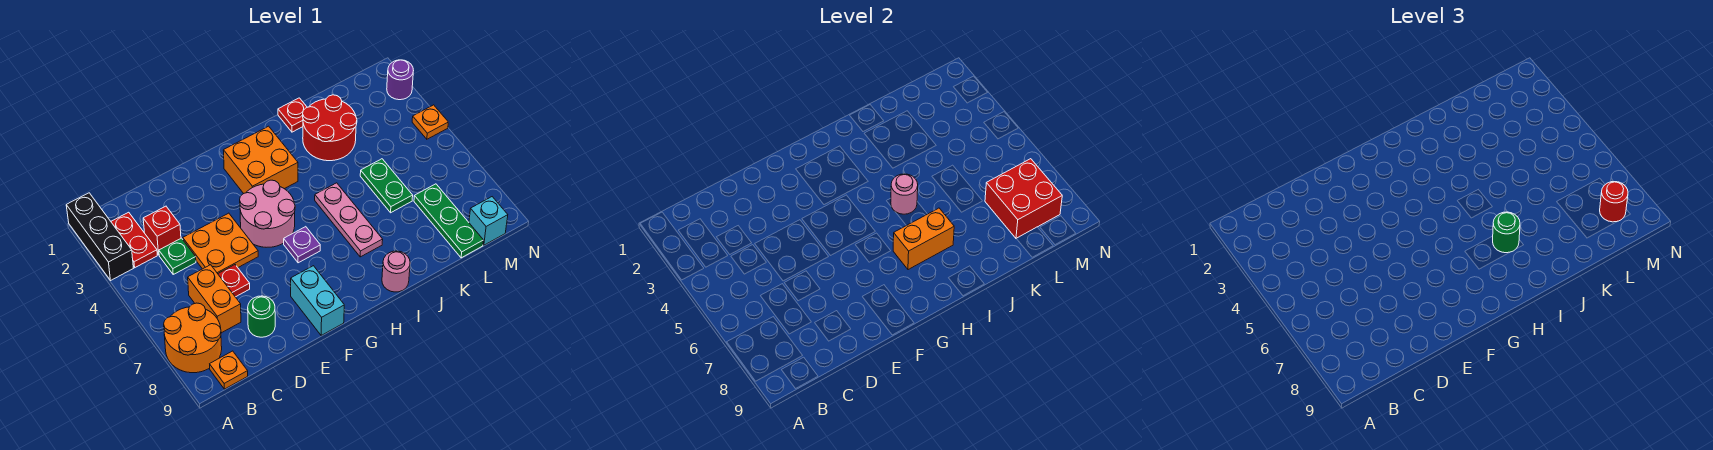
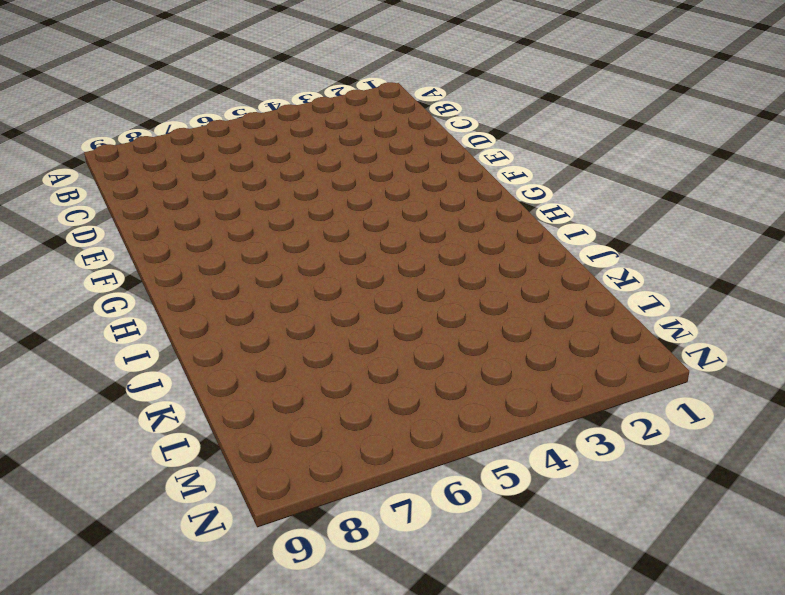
none -> black 1x3 brick [66,193,133,281]
none -> orange 2x2 round brick [164,303,222,373]
none -> red 1x2 plate [111,212,157,268]

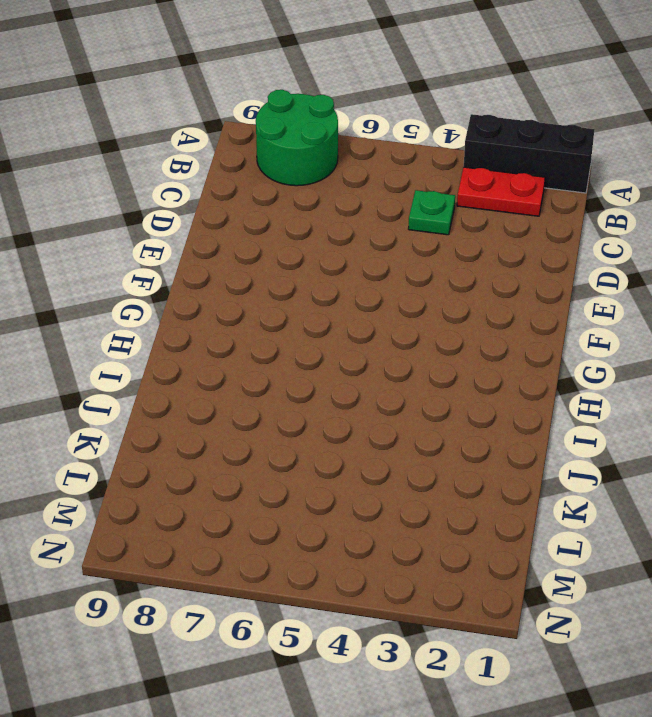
green 2x2 round brick [256,90,338,186] -> orange 2x2 round brick [164,303,222,373]
none -> orange 1x1 plate [210,351,248,389]
none -> red 1x1 brick [143,206,181,255]
none -> orange 1x2 brick [188,265,241,333]

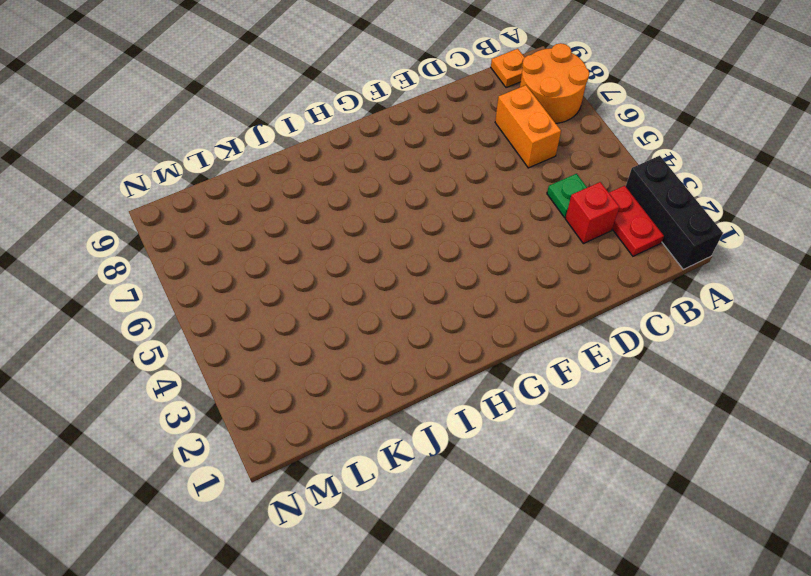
none -> orange 2x2 plate [183,213,258,274]
none -> red 1x1 plate [218,265,250,297]
none -> green 1x1 round brick [248,296,275,337]

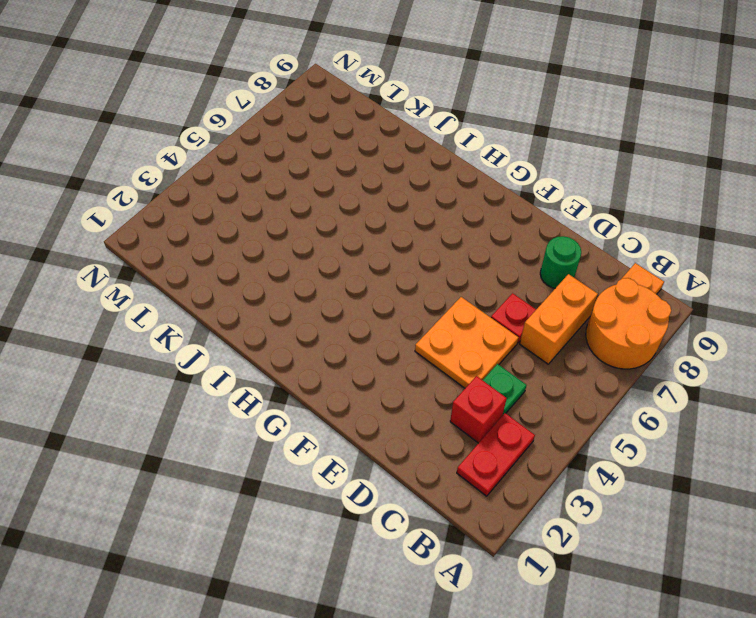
none -> black 1x3 brick [66,193,133,281]
none -> pink 2x2 round brick [240,180,295,247]
none -> cyan 1x2 brick [291,266,344,335]

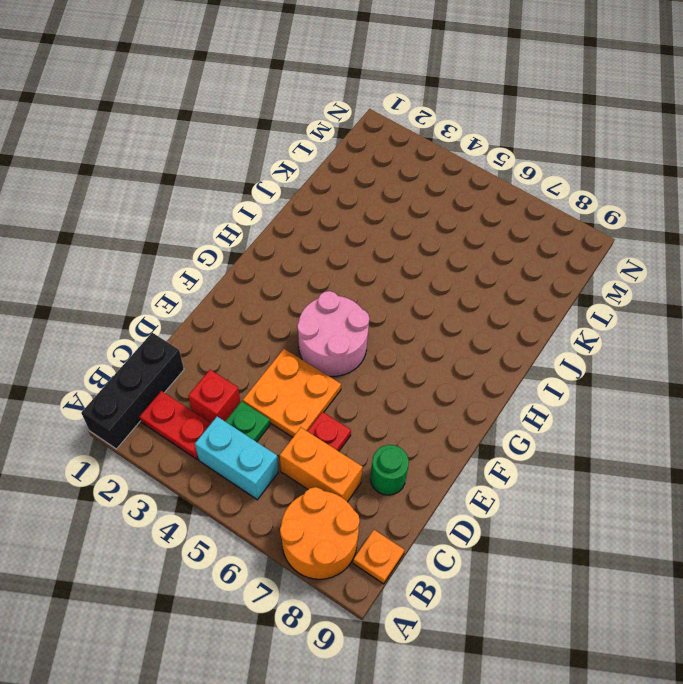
black 1x3 brick [81,333,184,449] -> black 1x3 brick turned to [66,193,133,281]
cyan 1x2 brick [195,417,278,500] -> cyan 1x2 brick moved to [291,266,344,335]
none -> orange 2x2 brick [223,126,298,194]
none -> purple 1x1 plate [284,227,320,263]
none -> pink 1x3 plate [315,183,383,257]

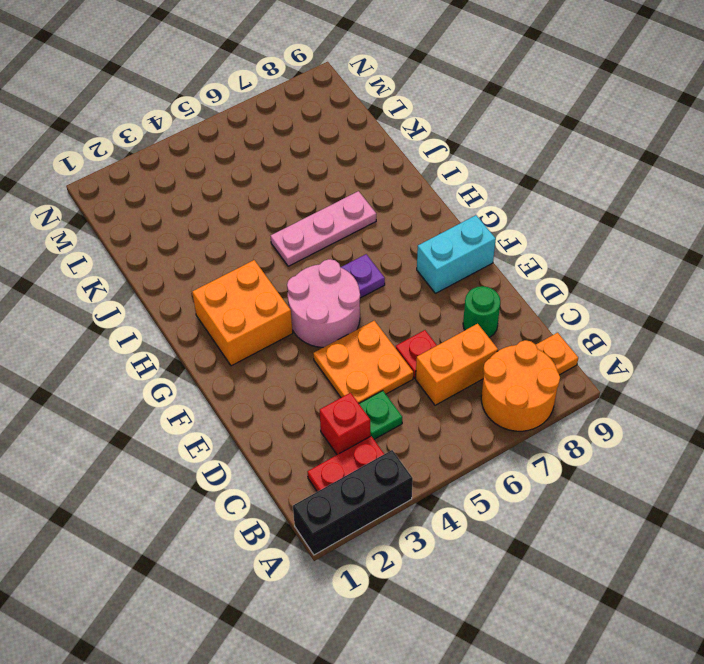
none -> pink 1x1 round brick [382,251,410,292]
none -> red 1x1 plate [278,98,307,132]
none -> red 2x2 round brick [303,95,357,161]

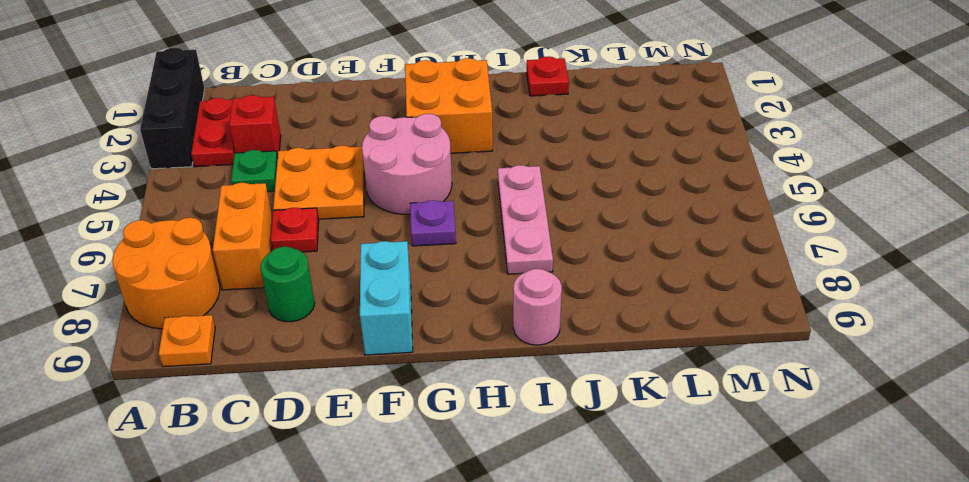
none -> red 2x2 round brick [303,95,357,161]
none -> green 1x2 plate [360,159,413,213]
none -> green 1x3 plate [414,184,483,258]

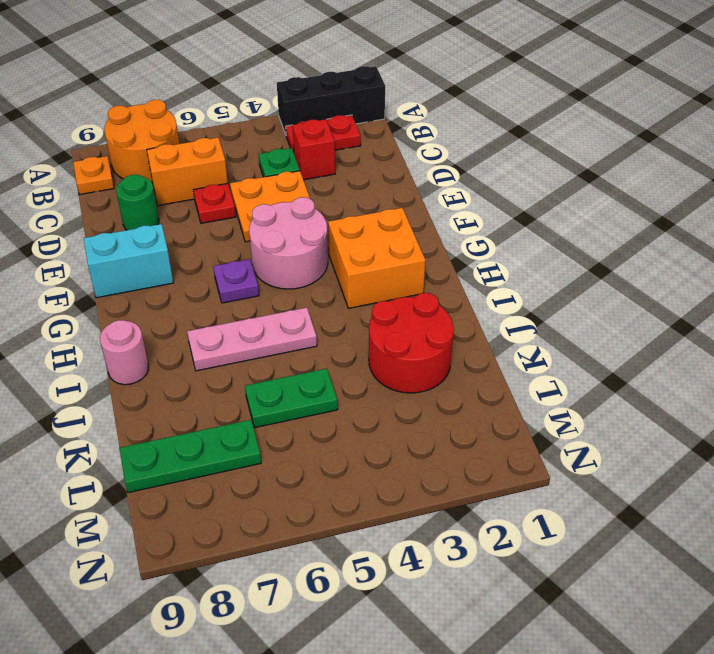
none -> red 1x1 plate [278,98,307,132]
none -> cyan 1x1 brick [469,197,508,245]
none -> purple 1x1 round brick [387,60,414,100]

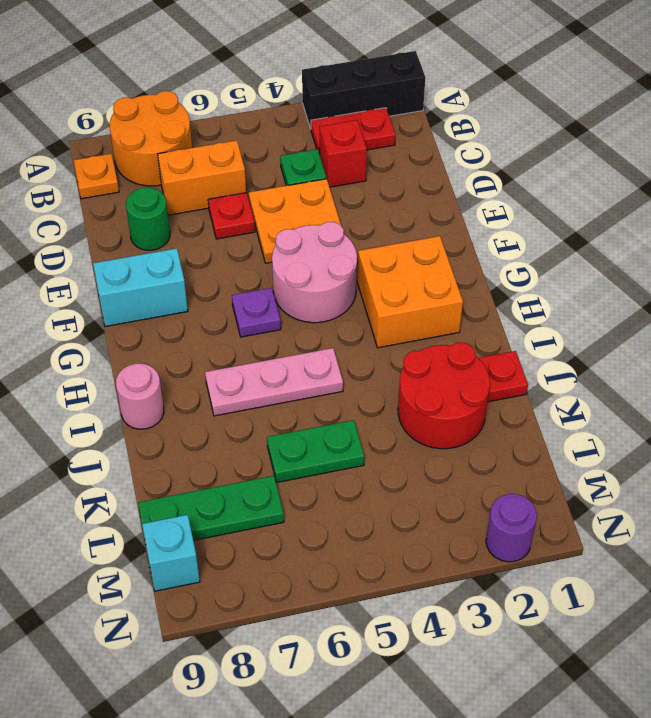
none -> orange 1x1 plate [412,105,448,139]
none -> orange 1x2 brick [893,208,954,270]
none -> pink 1x1 round brick [891,174,918,214]

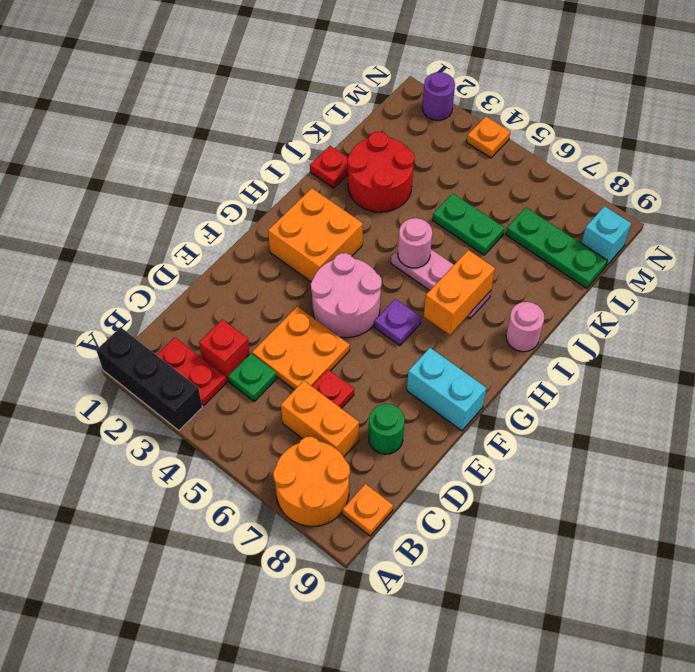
none -> red 2x2 brick [985,159,1062,238]
none -> green 1x1 round brick [1493,212,1520,253]
none -> red 1x1 round brick [1600,182,1628,222]

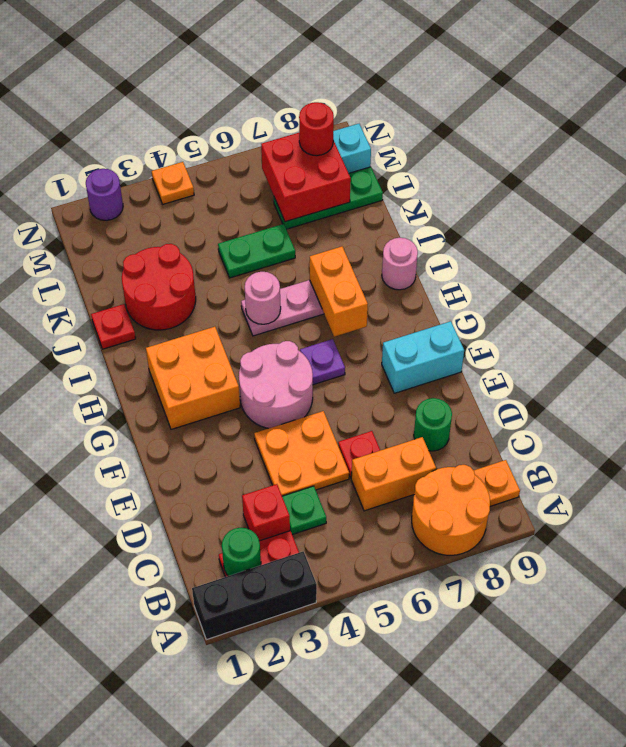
green 1x1 round brick [222,528,261,576] -> green 1x1 round brick moved to [1493,212,1520,253]

